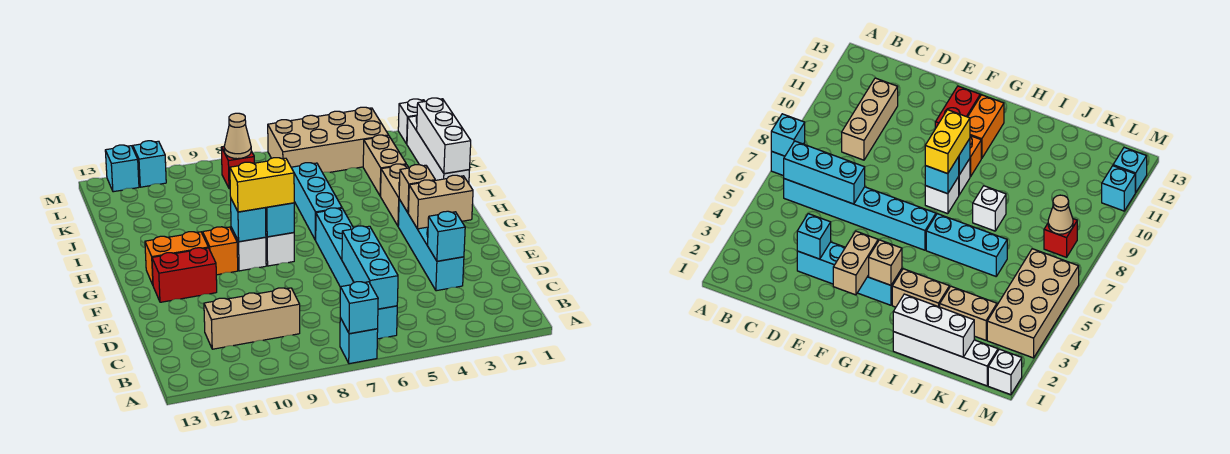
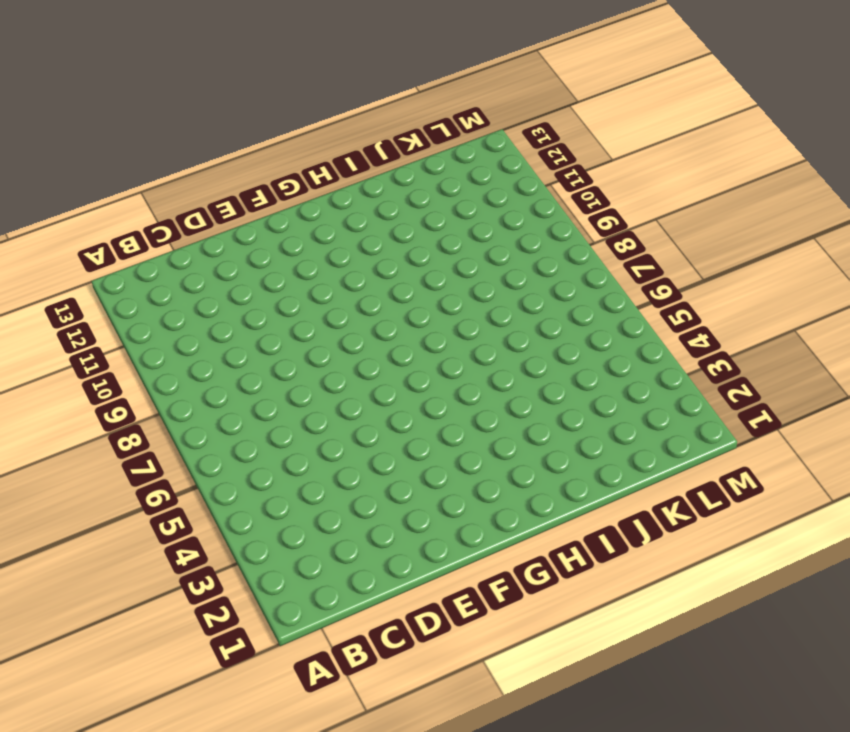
none -> cyan 1x1 brick [340,318,378,364]
none -> cyan 1x6 brick [316,208,397,339]
none -> tan 1x3 brick [204,288,300,349]

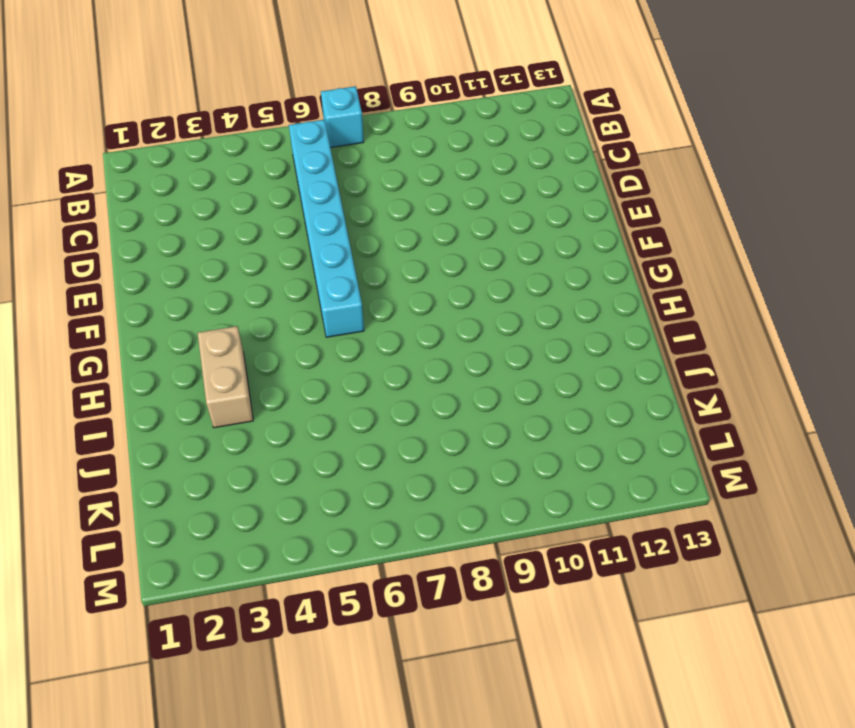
none -> tan 1x3 brick [204,288,300,349]
none -> cyan 1x4 brick [398,199,464,291]
none -> red 1x2 brick [152,248,217,302]

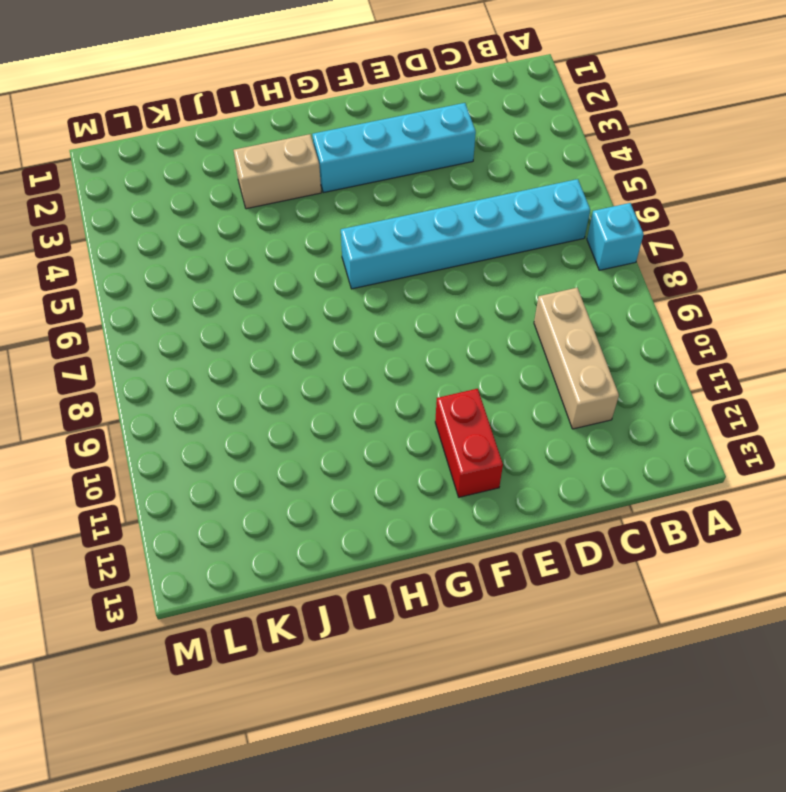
none -> white 1x1 brick [266,233,294,266]
none -> white 1x1 brick [231,228,266,271]
none -> orange 1x1 brick [203,227,238,275]

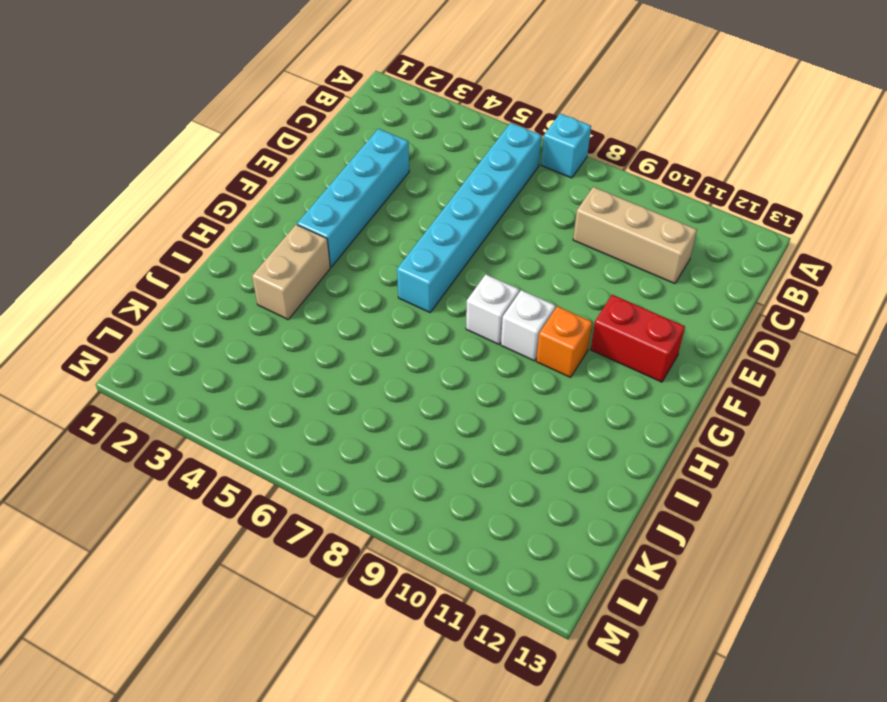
none -> orange 1x2 brick [145,232,208,285]
none -> cyan 1x3 brick [291,163,342,240]
none -> white 1x4 brick [407,116,469,183]

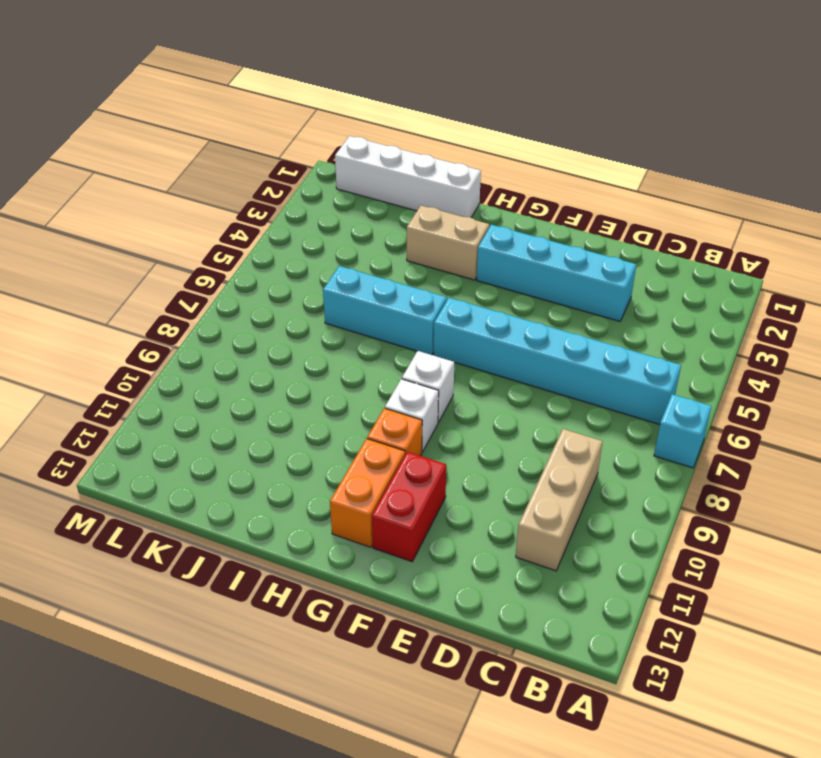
none -> white 1x1 brick [973,186,1006,231]
none -> tan 1x2 brick [363,135,406,196]
none -> tan 2x4 brick [268,107,389,173]

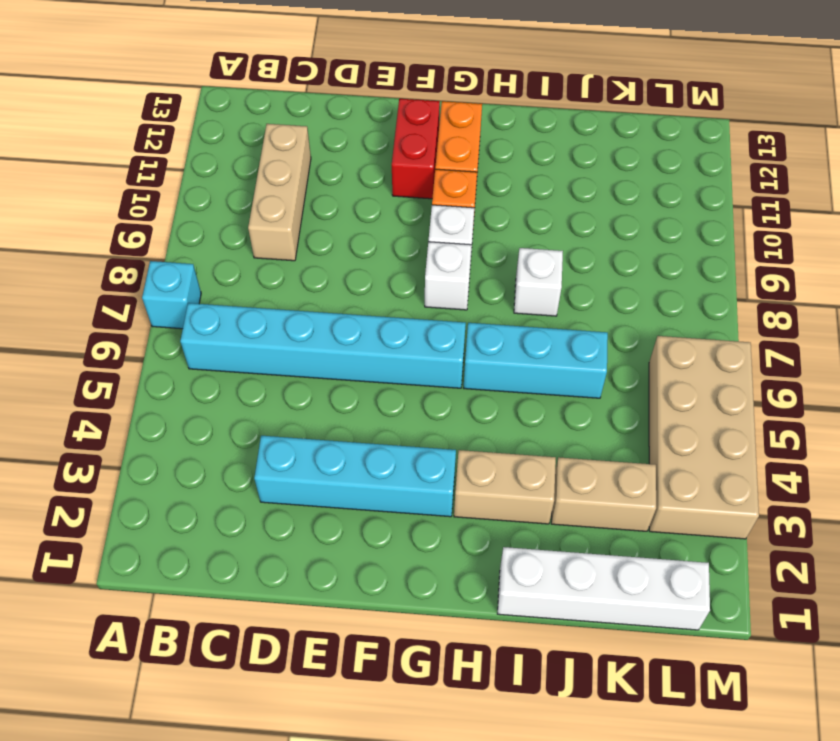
none -> red 1x1 brick [221,147,254,189]
none -> white 1x1 brick [398,99,425,144]
none -> cyan 1x1 brick [133,141,166,187]

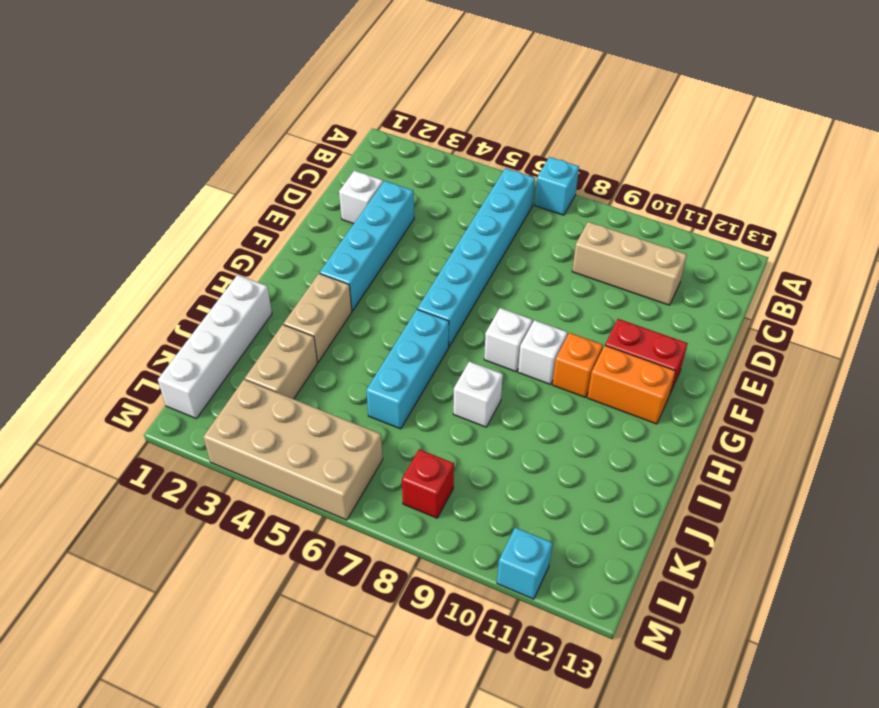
white 1x1 brick [339,171,383,224] -> white 1x1 brick moved to [398,99,425,144]
none -> cyan 1x1 brick [105,145,139,192]
none -> cyan 1x1 brick [340,282,378,334]
none -> cyan 1x3 brick [342,226,398,309]

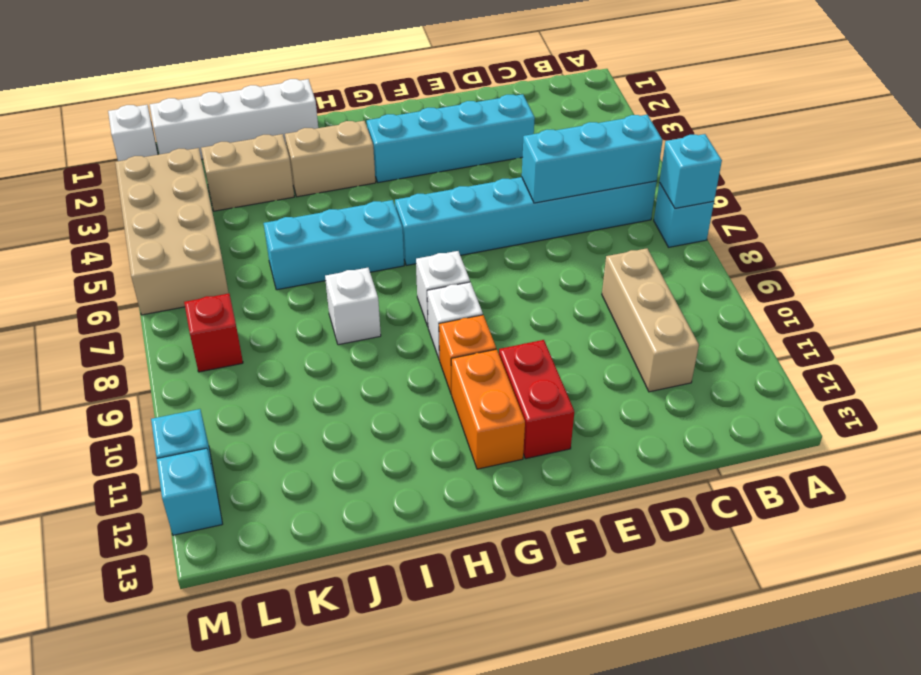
none -> cyan 1x1 brick [428,211,465,261]
none -> tan 1x2 brick [408,175,473,229]
none -> tan 1x1 brick [399,165,435,213]

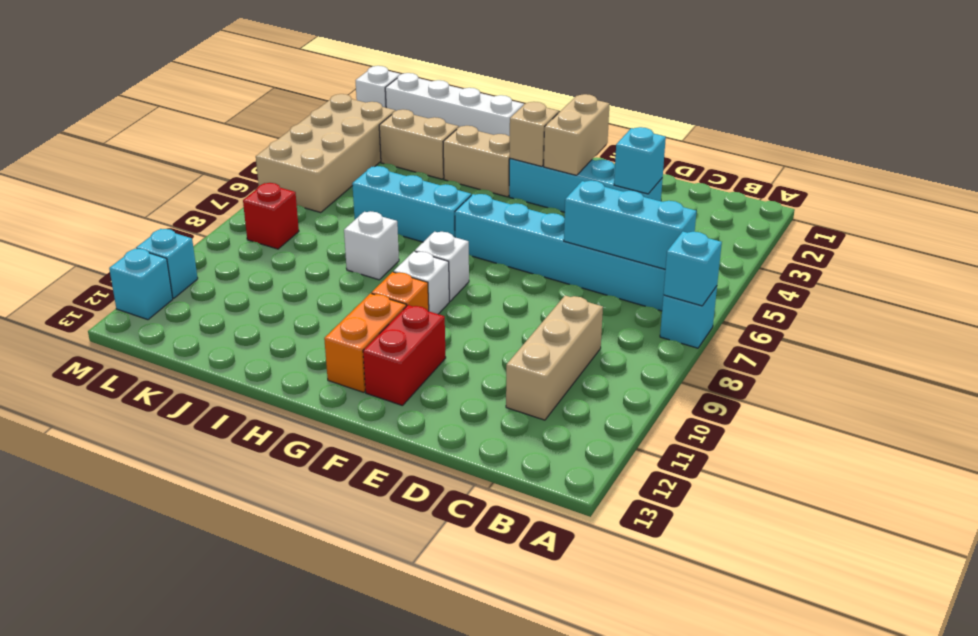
none -> cyan 1x1 brick [266,203,294,237]
none -> cyan 1x1 brick [231,199,266,242]
none -> white 1x3 brick [417,98,471,174]

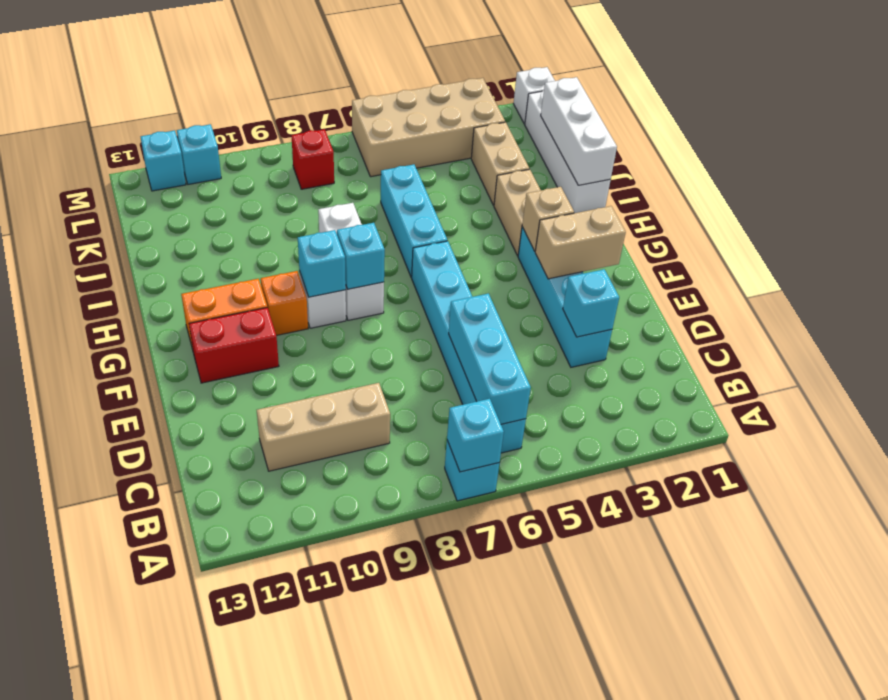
none -> tan 1x1 cone [224,113,251,159]
none -> yellow 1x2 brick [230,158,294,212]

